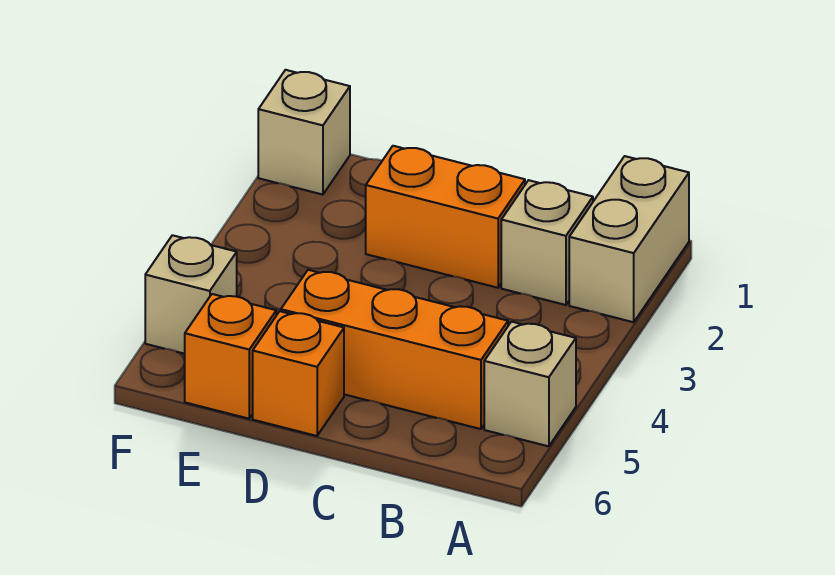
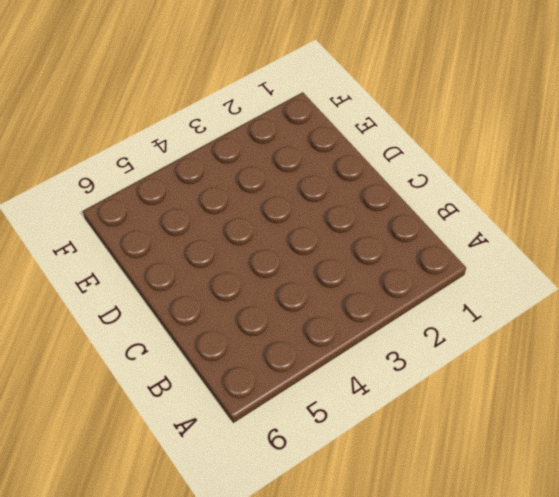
none -> tan 1x2 brick [569,156,689,322]
none -> tan 1x1 brick [484,322,576,446]

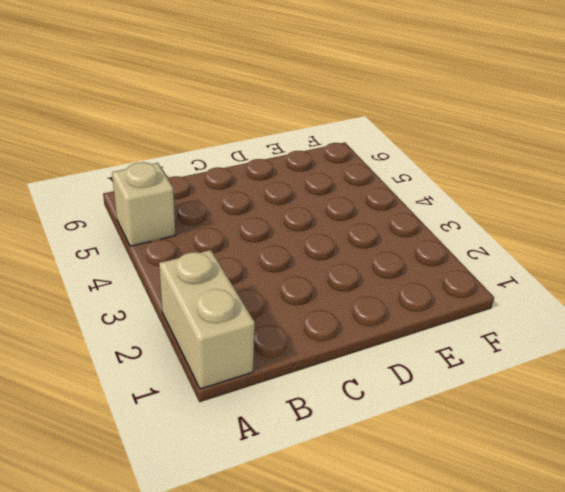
none -> tan 1x1 brick [501,180,593,305]
none -> orange 1x3 brick [281,270,508,429]

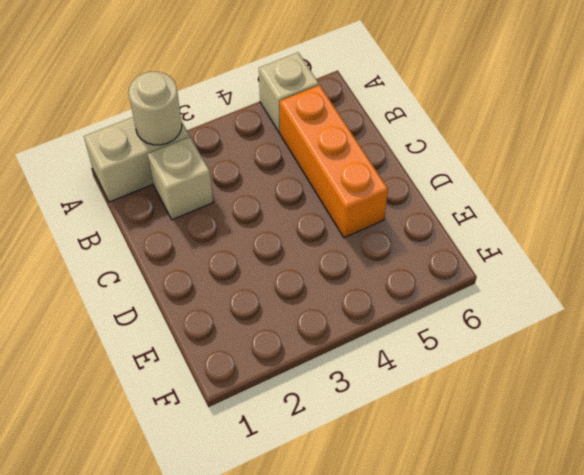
tan 1x1 round brick [129,72,182,145] -> none
none -> orange 1x2 brick [366,146,525,288]
none -> orange 1x1 brick [253,311,344,436]

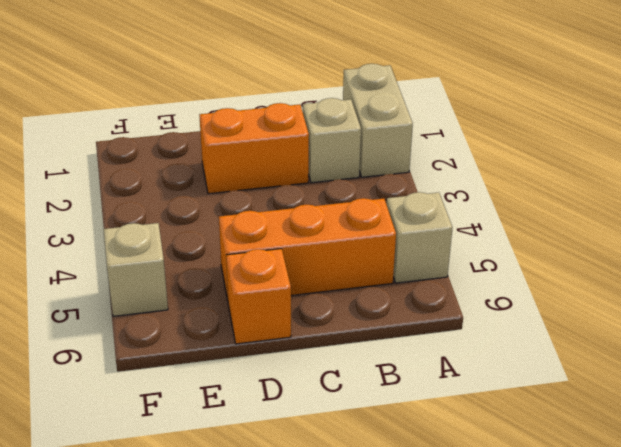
none -> orange 1x1 brick [185,294,276,419]
none -> tan 1x1 brick [258,70,350,195]

